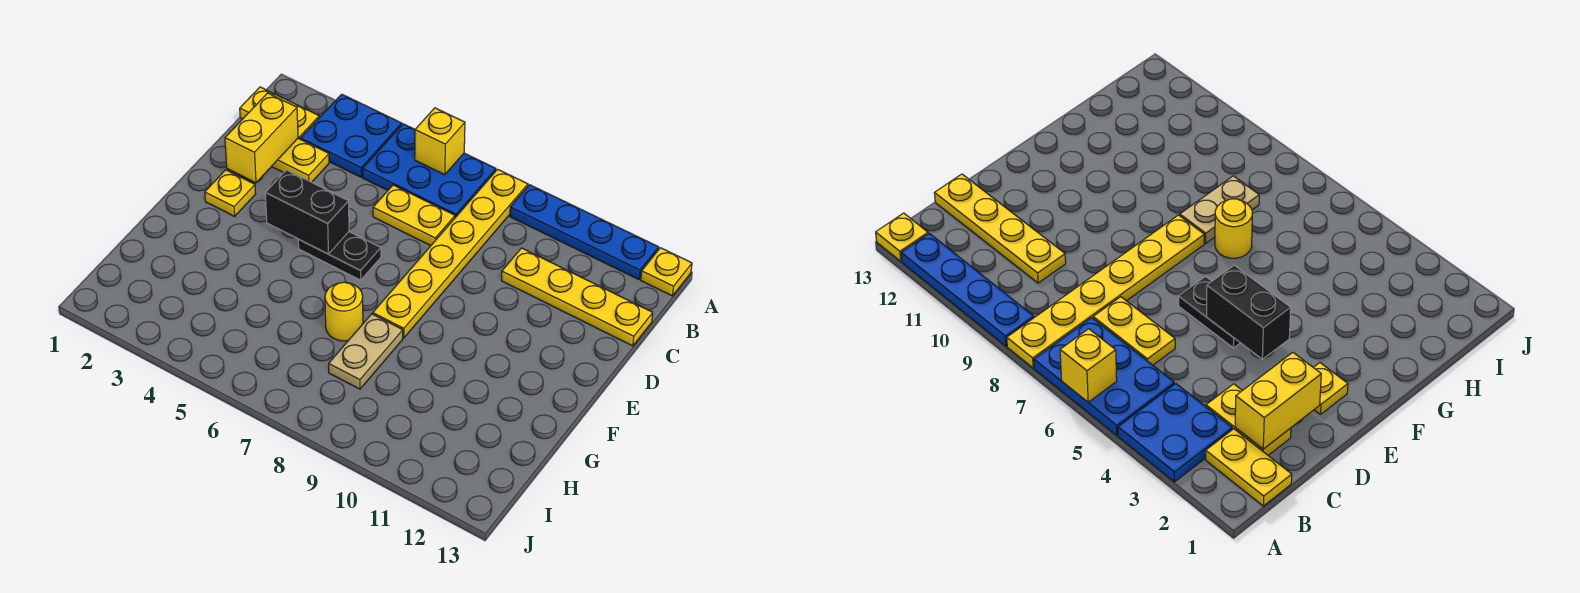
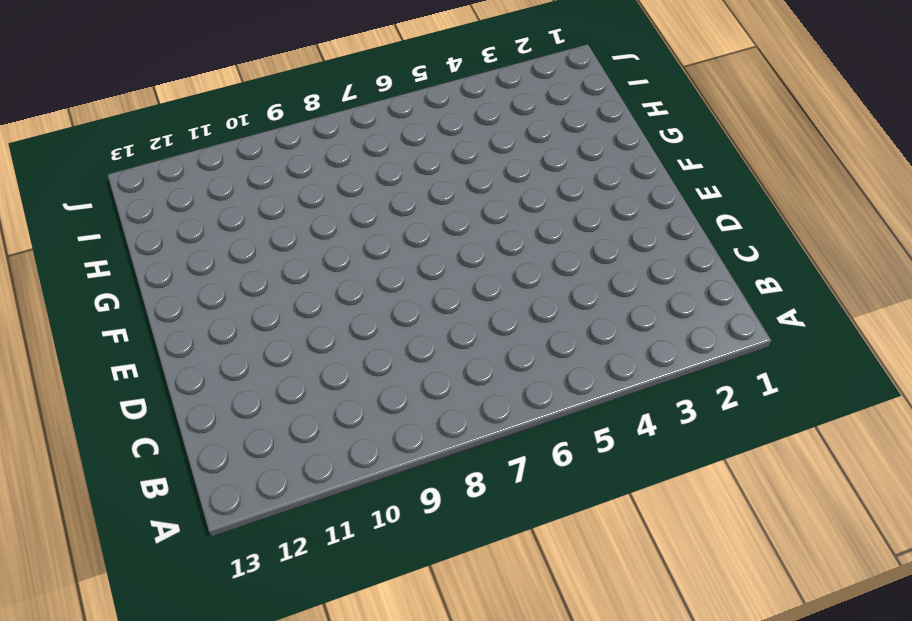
none -> blue 2x2 plate [301,94,402,177]
none -> blue 2x3 plate [363,124,496,217]
none -> yellow 1x6 plate [373,169,528,338]

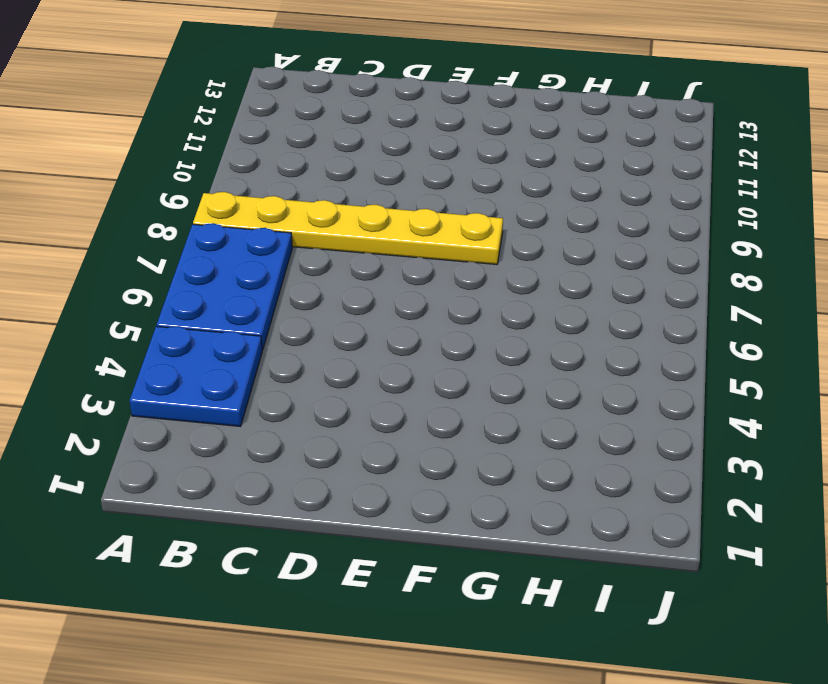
none -> blue 1x4 plate [510,185,659,280]
none -> yellow 1x1 plate [641,248,692,296]
none -> yellow 1x2 plate [240,87,319,139]

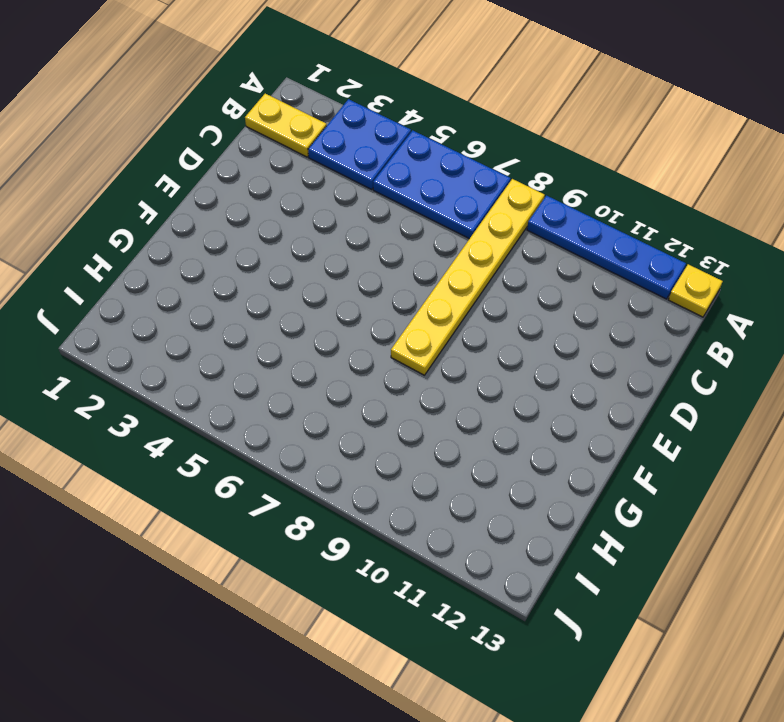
none -> yellow 1x2 plate [272,139,329,182]
none -> yellow 1x2 plate [373,185,455,246]
none -> yellow 1x4 plate [501,248,653,346]

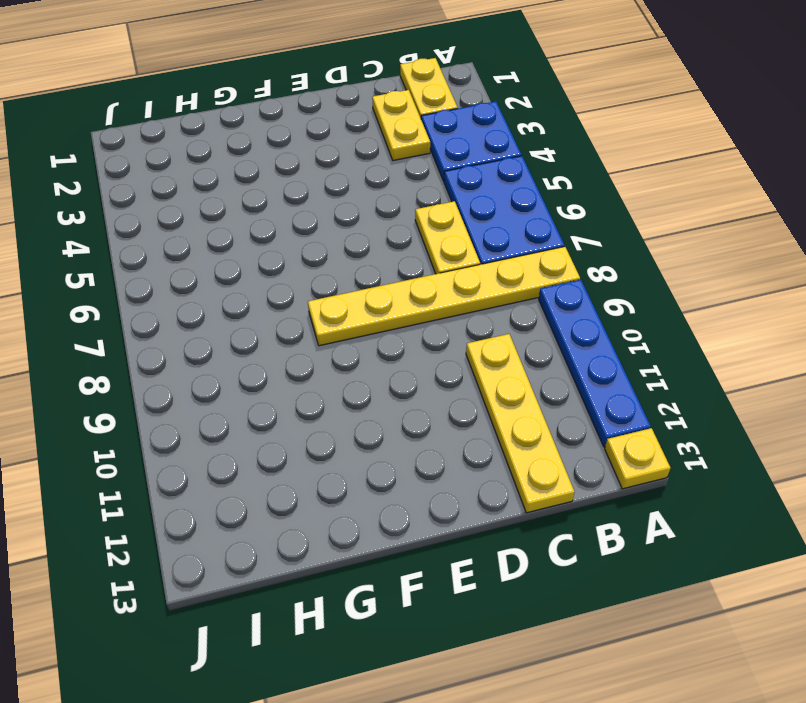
none -> yellow 1x1 plate [205,170,256,216]
none -> black 1x2 plate [298,232,381,280]
none -> yellow 1x1 round brick [325,282,363,341]

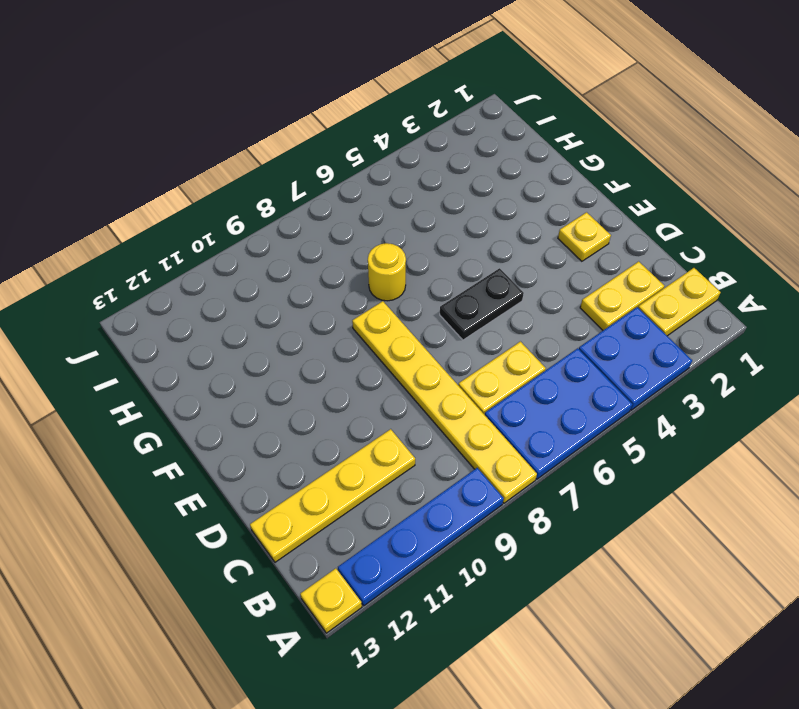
none -> tan 1x2 plate [329,314,403,389]
none -> yellow 1x1 brick [415,108,465,175]
none -> yellow 1x2 brick [225,93,298,183]

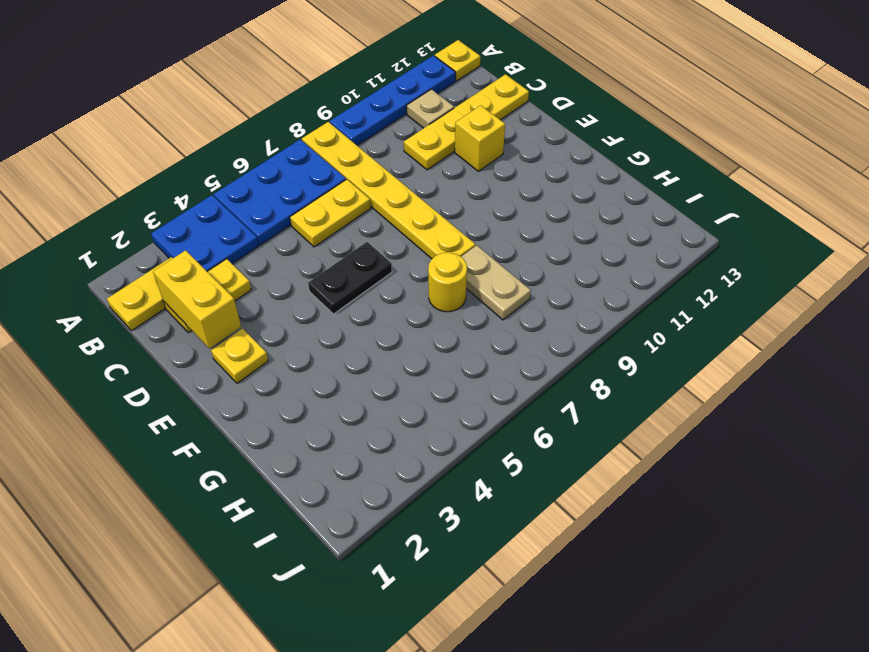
tan 1x1 plate [407,89,454,128] -> none
yellow 1x1 brick [455,105,505,171] -> yellow 1x1 brick moved to [415,108,465,175]
none -> black 1x2 brick [265,170,349,254]

